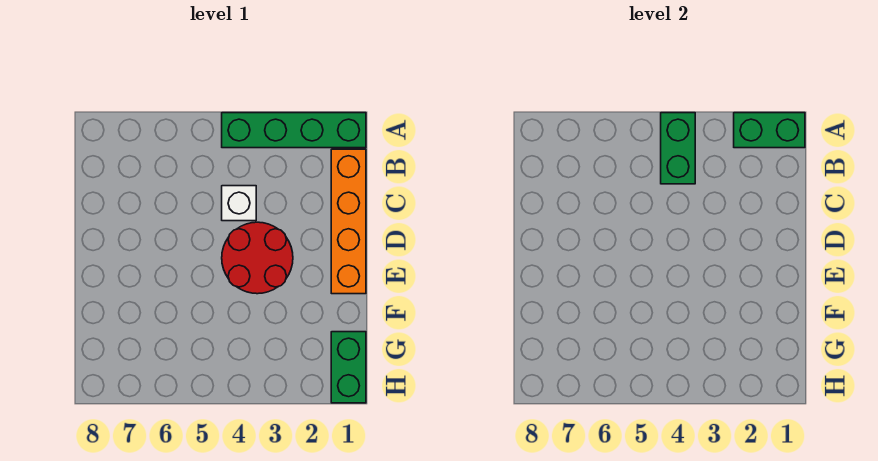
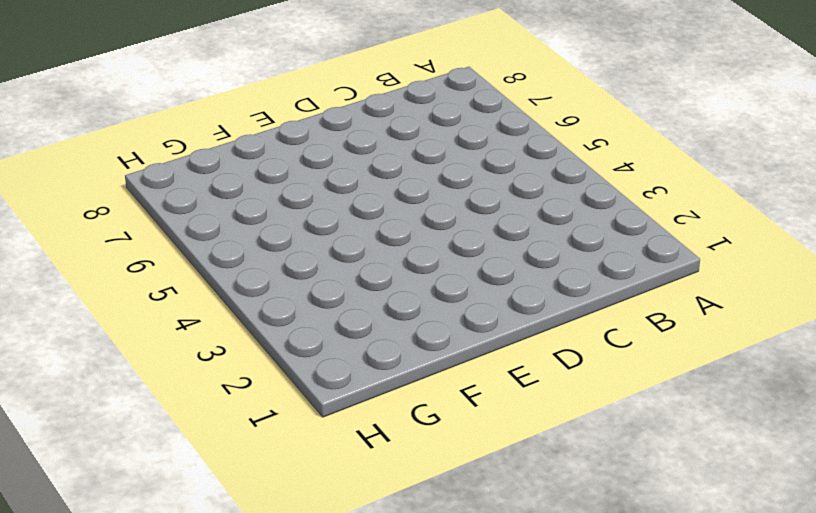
none -> green 1x4 brick [222,113,366,148]
none -> orange 1x4 brick [331,149,366,294]

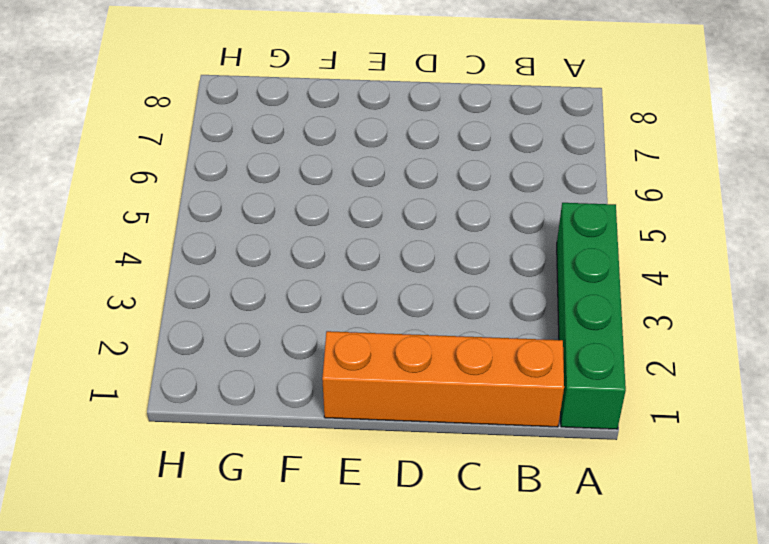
none -> white 1x1 brick [222,186,256,221]
none -> red 2x2 round brick [222,222,293,294]

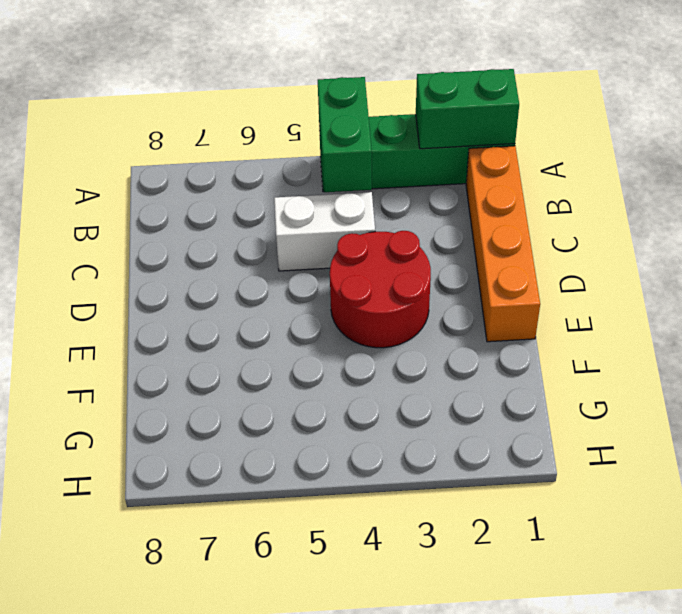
white 1x2 brick [274,192,375,271] -> white 1x1 brick [222,186,256,221]
none -> green 1x2 brick [331,332,366,403]

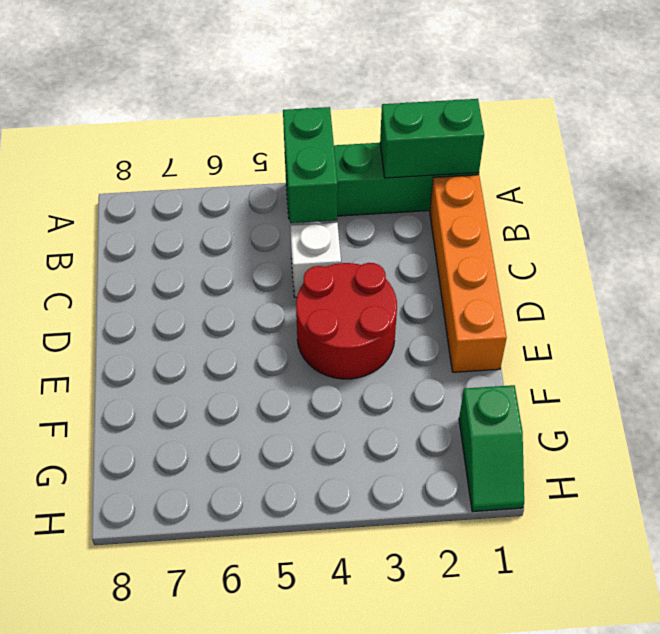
green 1x2 slope [459,385,524,512] -> green 1x2 brick [331,332,366,403]

